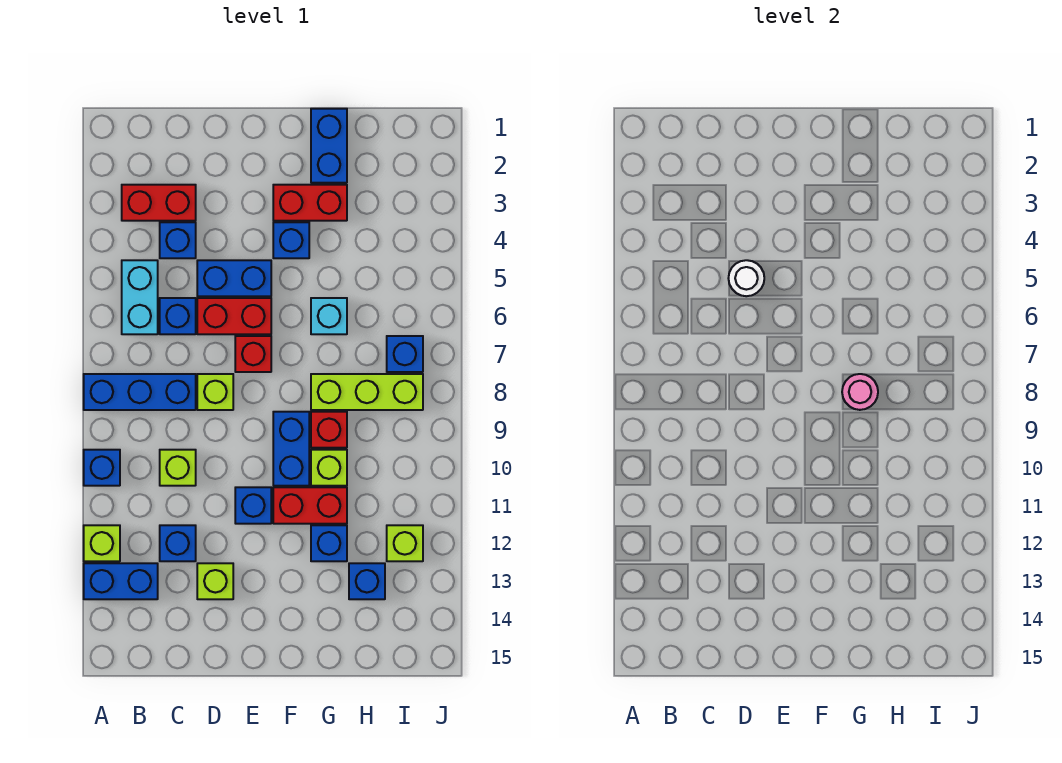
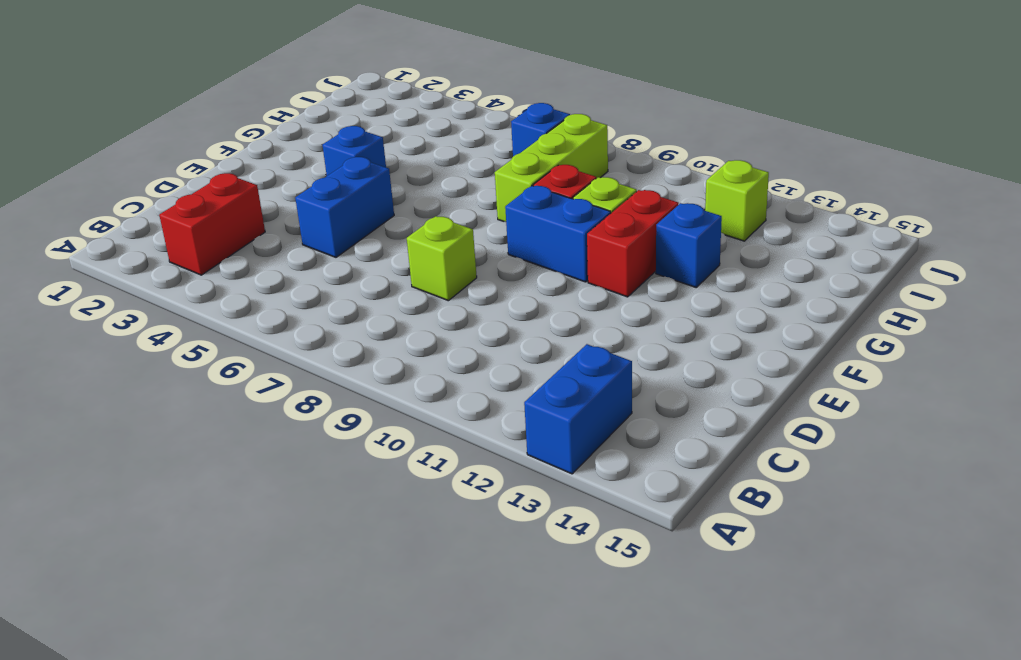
none -> blue 1x3 brick [84,374,196,410]
none -> blue 1x1 brick [84,450,120,486]
none -> lime 1x1 brick [84,525,120,561]
none -> cyan 1x2 brick [122,260,158,334]

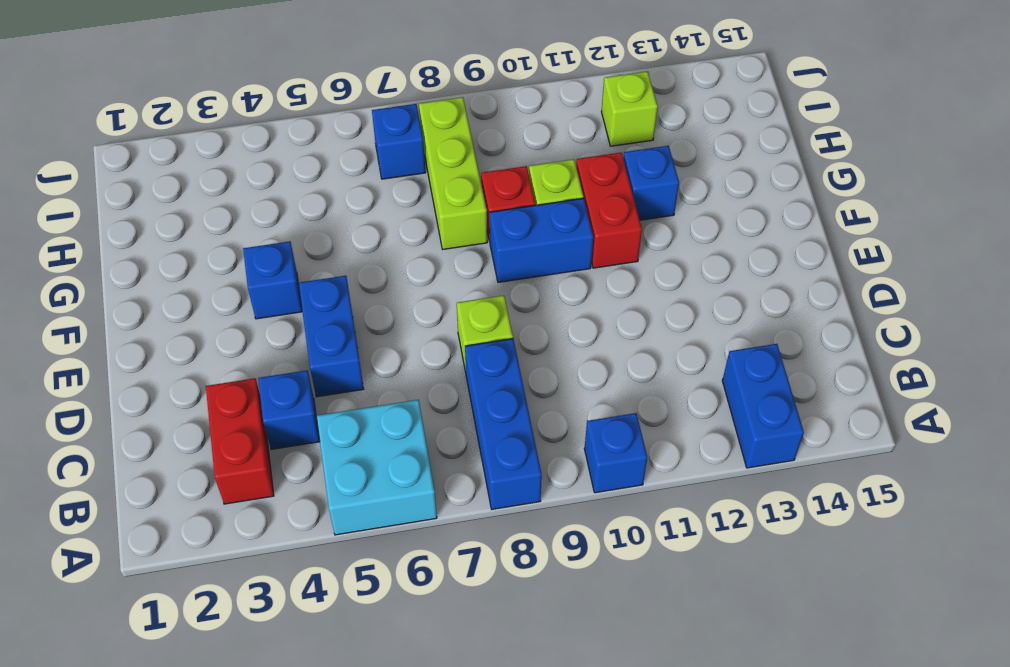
cyan 2x2 brick [316,400,437,535] -> cyan 1x2 brick [122,260,158,334]
none -> lime 1x1 brick [84,525,120,561]
none -> blue 1x1 brick [160,298,196,334]
none -> lime 1x1 brick [160,450,196,486]
none -> blue 1x1 brick [160,525,196,561]

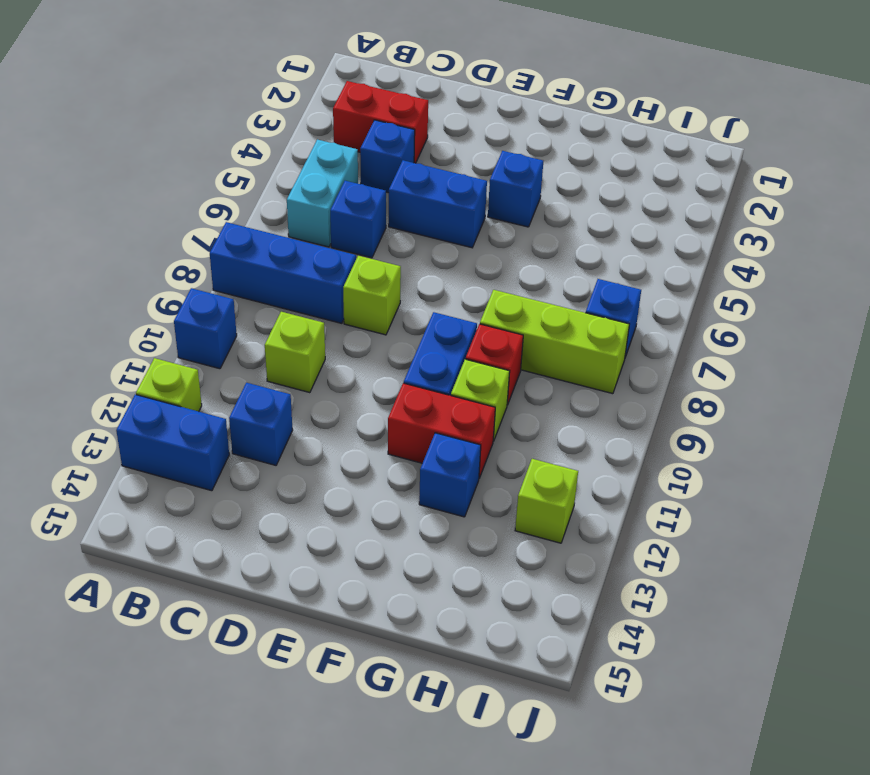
none -> red 1x2 brick [197,298,271,334]
none -> lime 1x1 brick [197,563,233,599]
none -> red 1x1 brick [235,336,271,372]
none -> blue 1x1 brick [235,487,271,524]

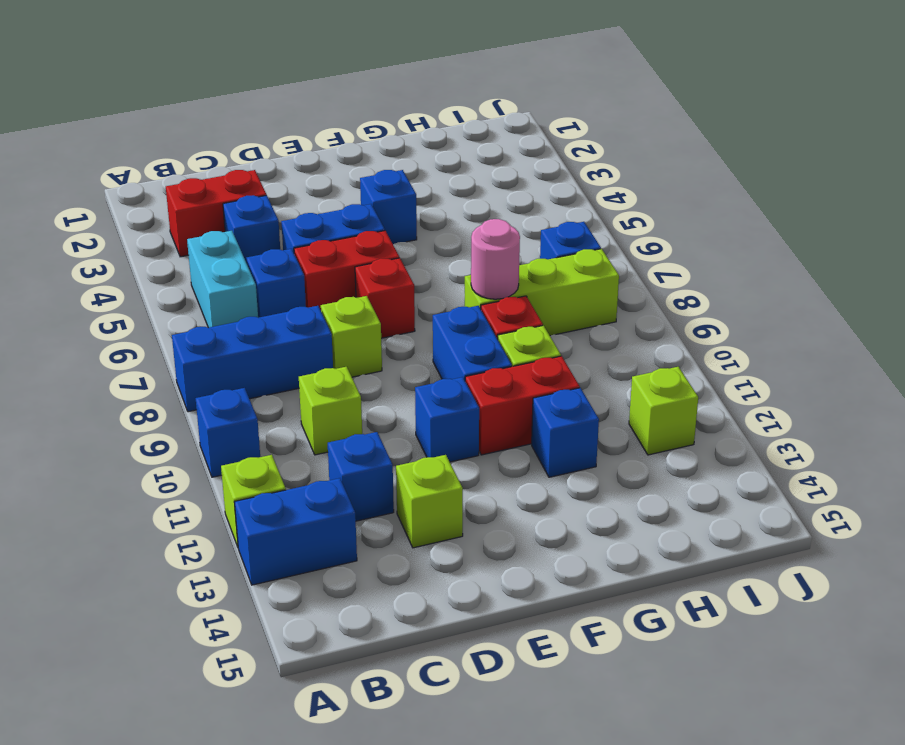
none -> red 1x2 brick [273,185,347,221]
none -> blue 1x2 brick [311,109,347,183]
none -> cyan 1x1 brick [311,298,347,334]
none -> blue 1x1 brick [349,563,385,599]

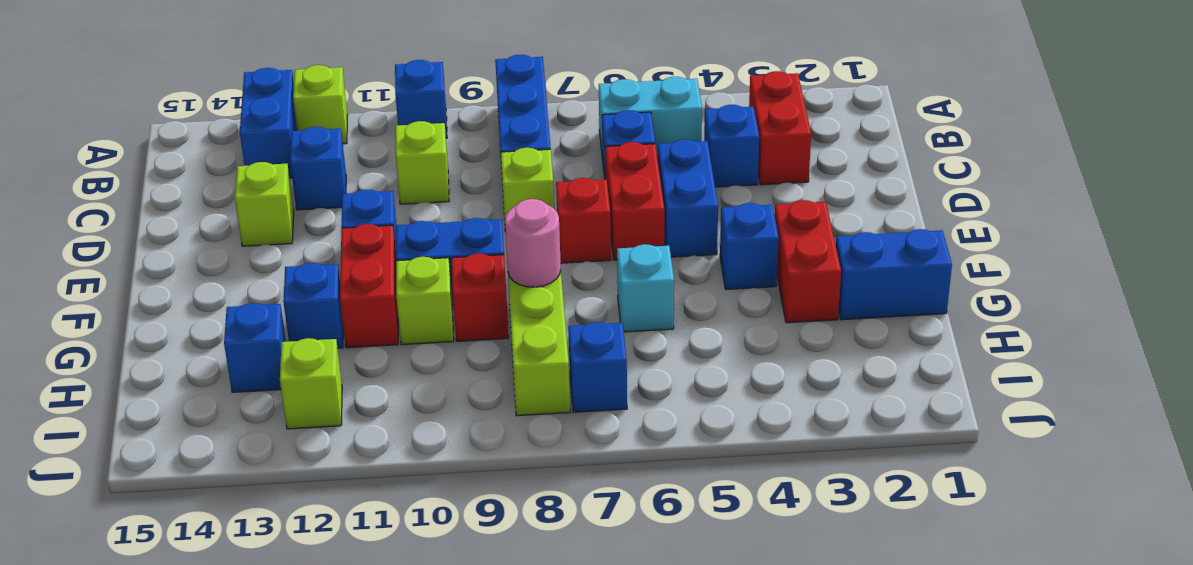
none -> white 1x1 round brick [728,260,764,296]

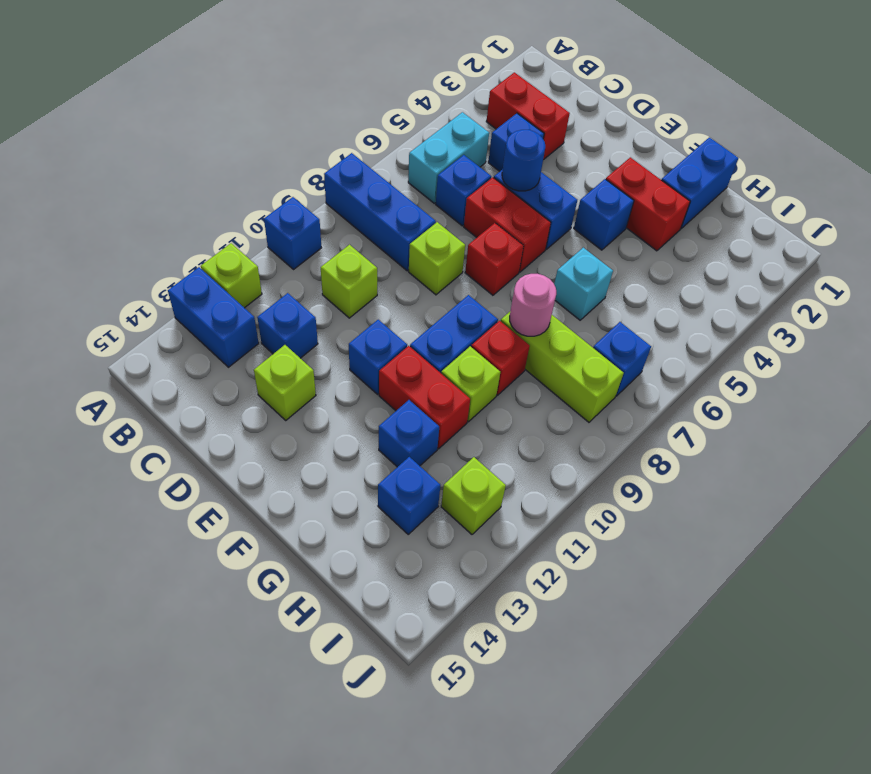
blue 1x1 round brick [502,130,545,191] -> white 1x1 round brick [728,260,764,296]

